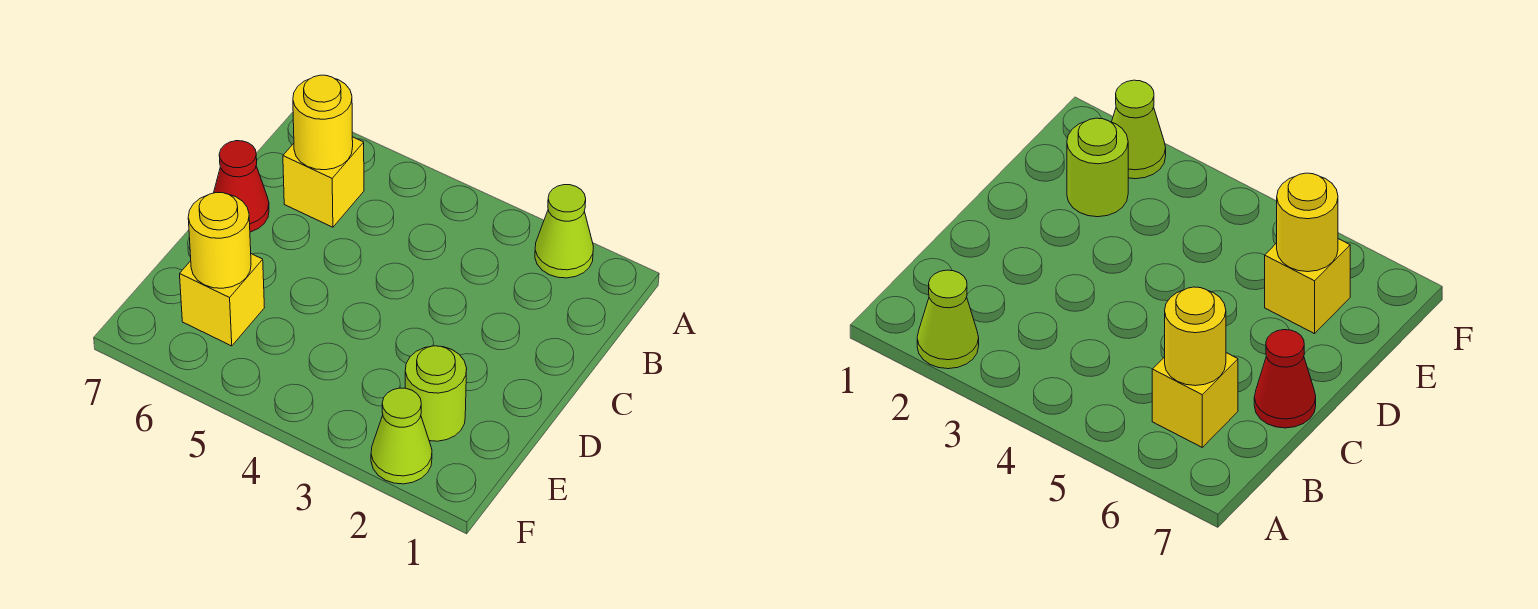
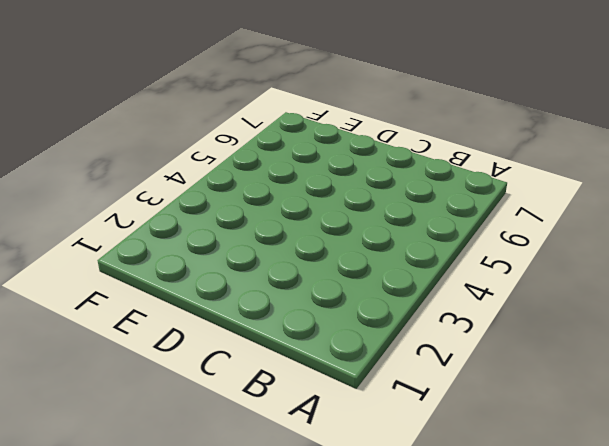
none -> lime 1x1 cone [535,185,593,278]
none -> yellow 1x1 brick [283,137,364,227]

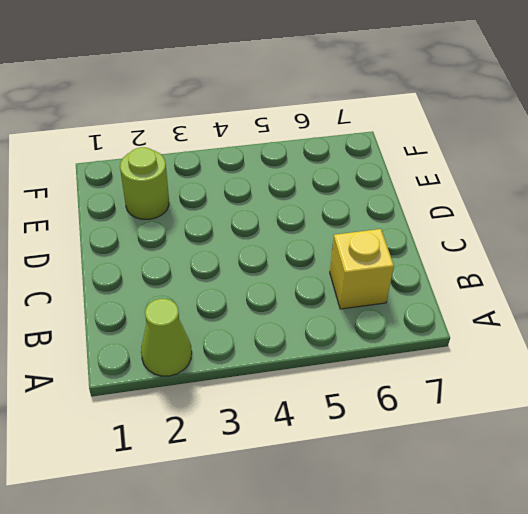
none -> red 1x1 cone [214,141,269,232]
none -> yellow 1x1 brick [180,254,264,346]

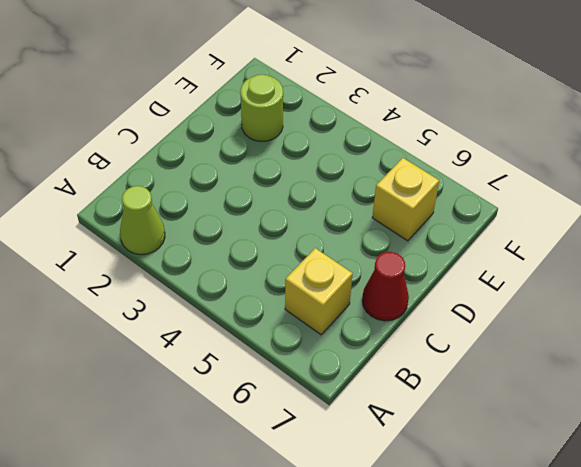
none -> lime 1x1 cone [371,388,432,484]
none -> yellow 1x1 round brick [293,75,353,170]

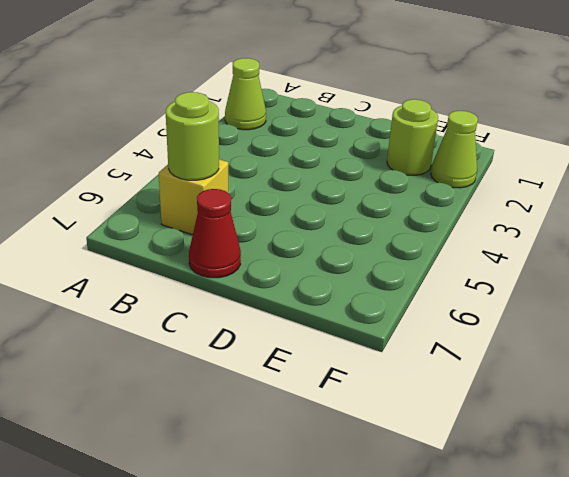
lime 1x1 round brick [166,92,219,180] -> yellow 1x1 round brick [293,75,353,170]
none -> yellow 1x1 brick [180,254,264,346]
none -> yellow 1x1 round brick [188,193,251,288]

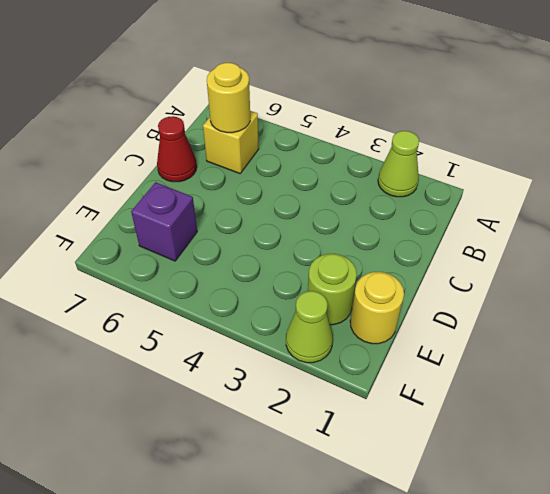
yellow 1x1 round brick [350,272,404,344] -> yellow 1x1 round brick moved to [188,193,251,288]
purple 1x1 brick [131,182,197,261] -> yellow 1x1 brick [180,254,264,346]

